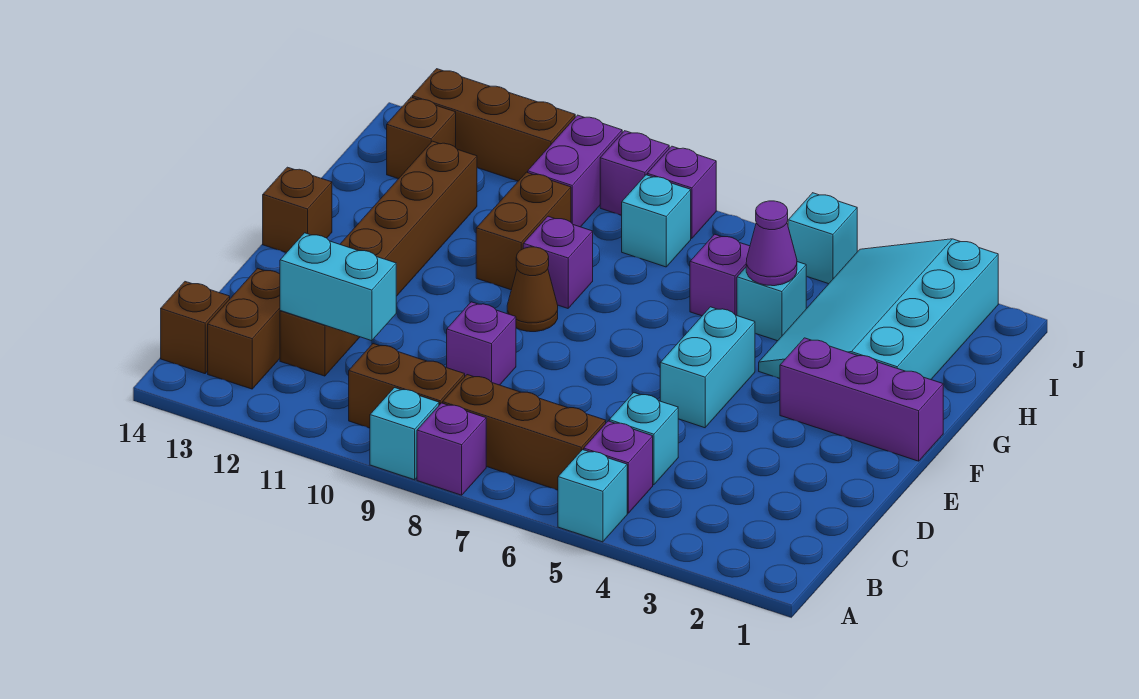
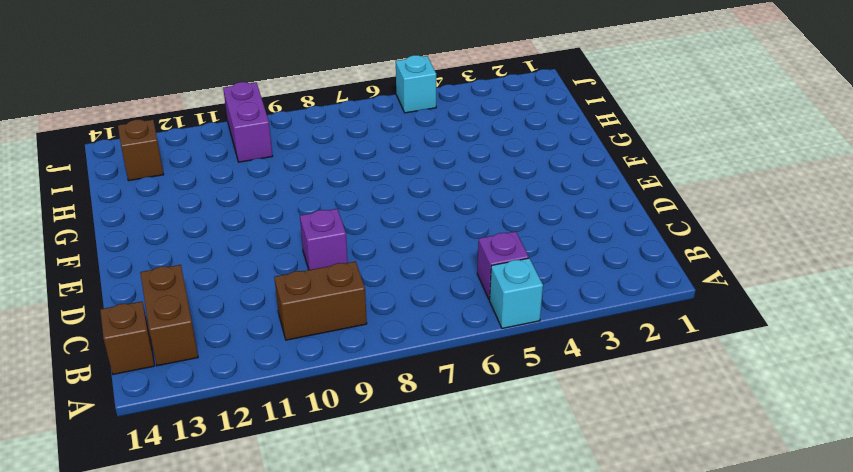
none -> purple 1x1 brick [417,403,486,495]
none -> cyan 1x1 brick [370,388,439,480]
none -> brown 1x3 brick [443,375,606,490]

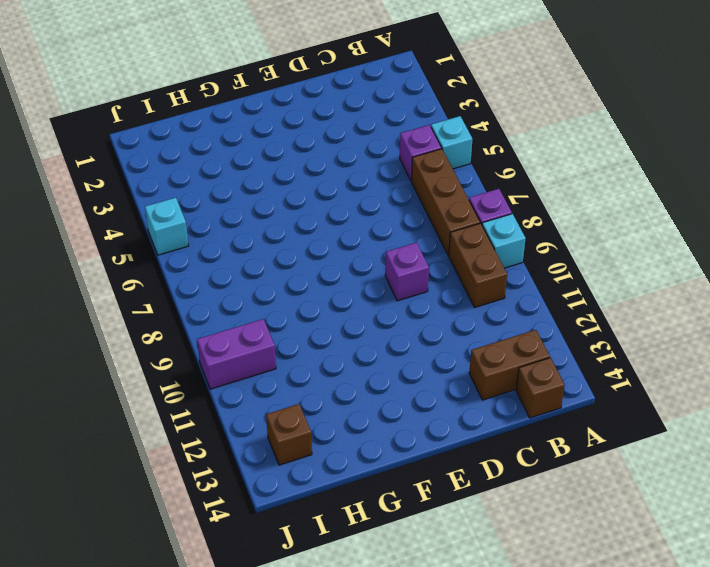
none -> cyan 1x1 brick [609,393,678,485]
none -> brown 1x6 brick [280,141,477,376]
none -> cyan 1x2 brick [660,307,755,428]

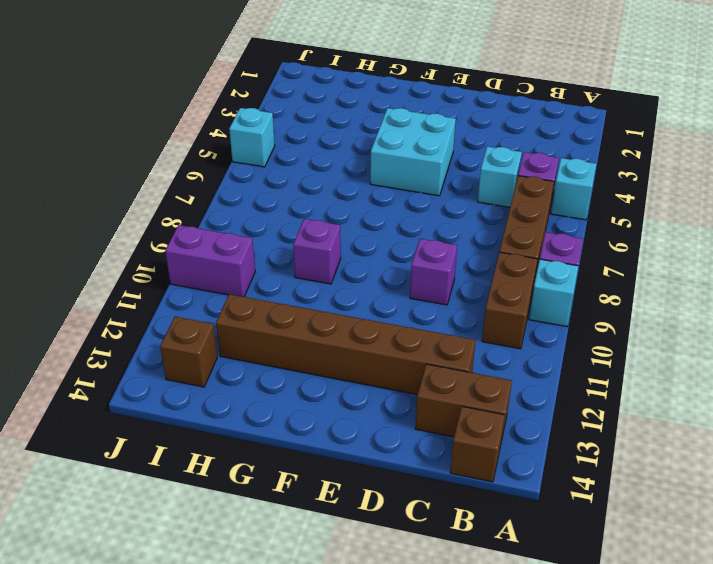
cyan 2x2 brick [370,108,456,196] -> cyan 1x2 brick [660,307,755,428]
none -> purple 1x3 brick [780,338,943,461]
none -> brown 1x1 cone [507,247,558,332]
none -> brown 1x1 brick [263,167,332,253]

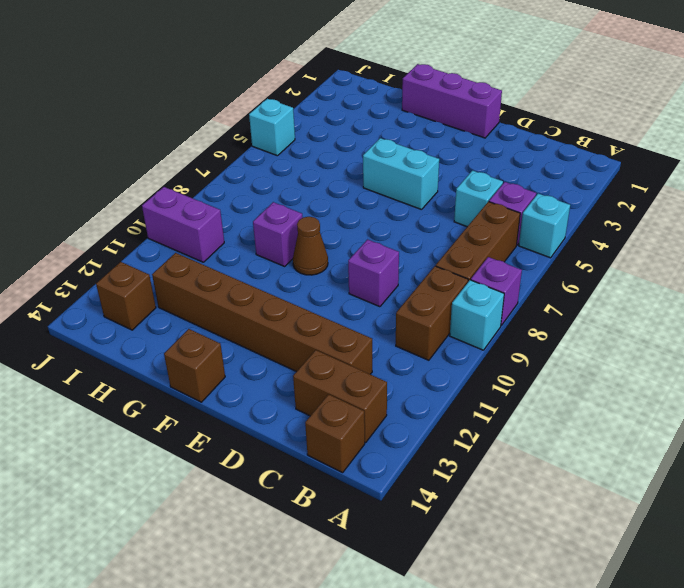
purple 1x3 brick [402,64,502,138] -> purple 1x3 brick turned to [780,338,943,461]
none -> cyan 3x4 slope [759,239,998,379]
none -> brown 1x2 brick [476,172,571,290]
none -> cyan 1x1 brick [737,262,806,341]

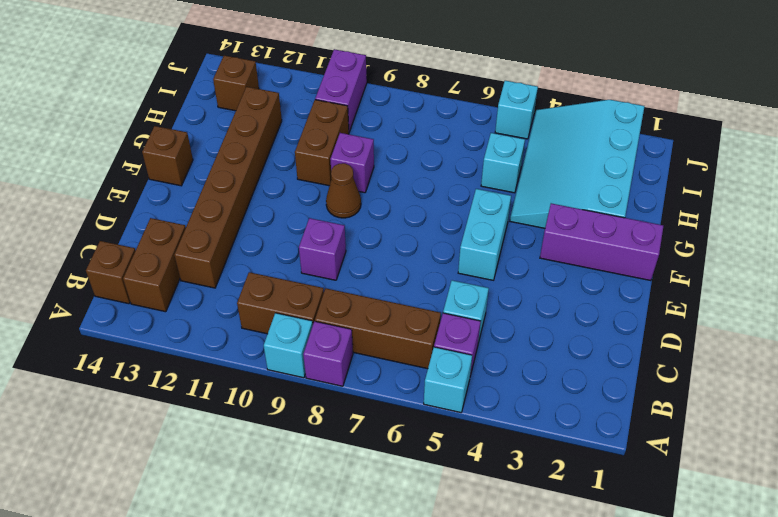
none -> purple 1x1 brick [690,234,750,316]
none -> cyan 1x1 brick [622,175,691,267]
none -> purple 1x1 brick [647,146,716,238]

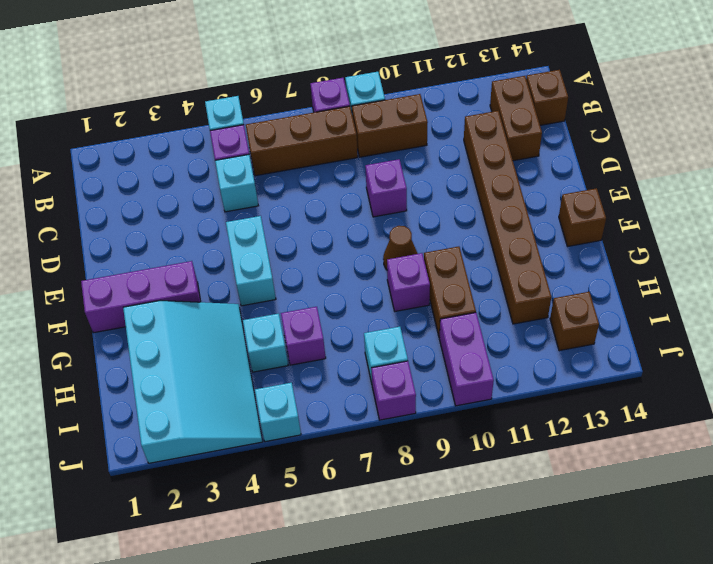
none -> purple 1x1 brick [600,131,669,215]
none -> brown 1x3 brick [412,69,575,181]
none -> cyan 1x2 brick [280,233,396,341]

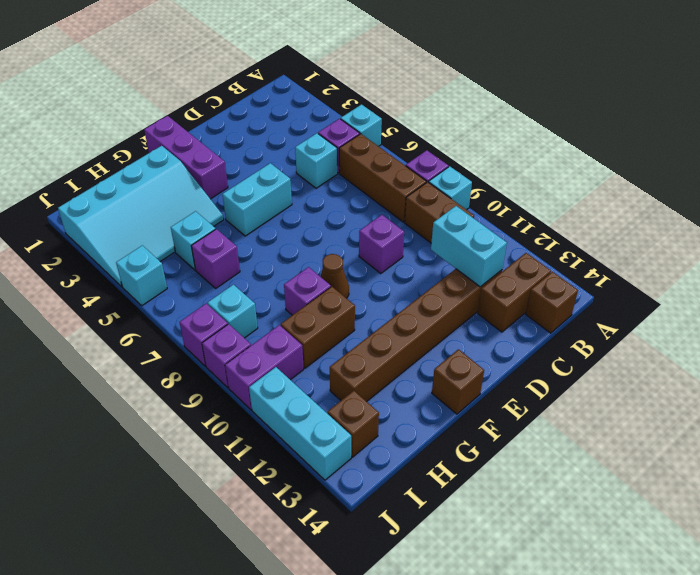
cyan 1x3 brick [249,367,351,480] -> brown 1x3 brick [412,69,575,181]
none -> purple 1x1 cone [746,201,797,286]

